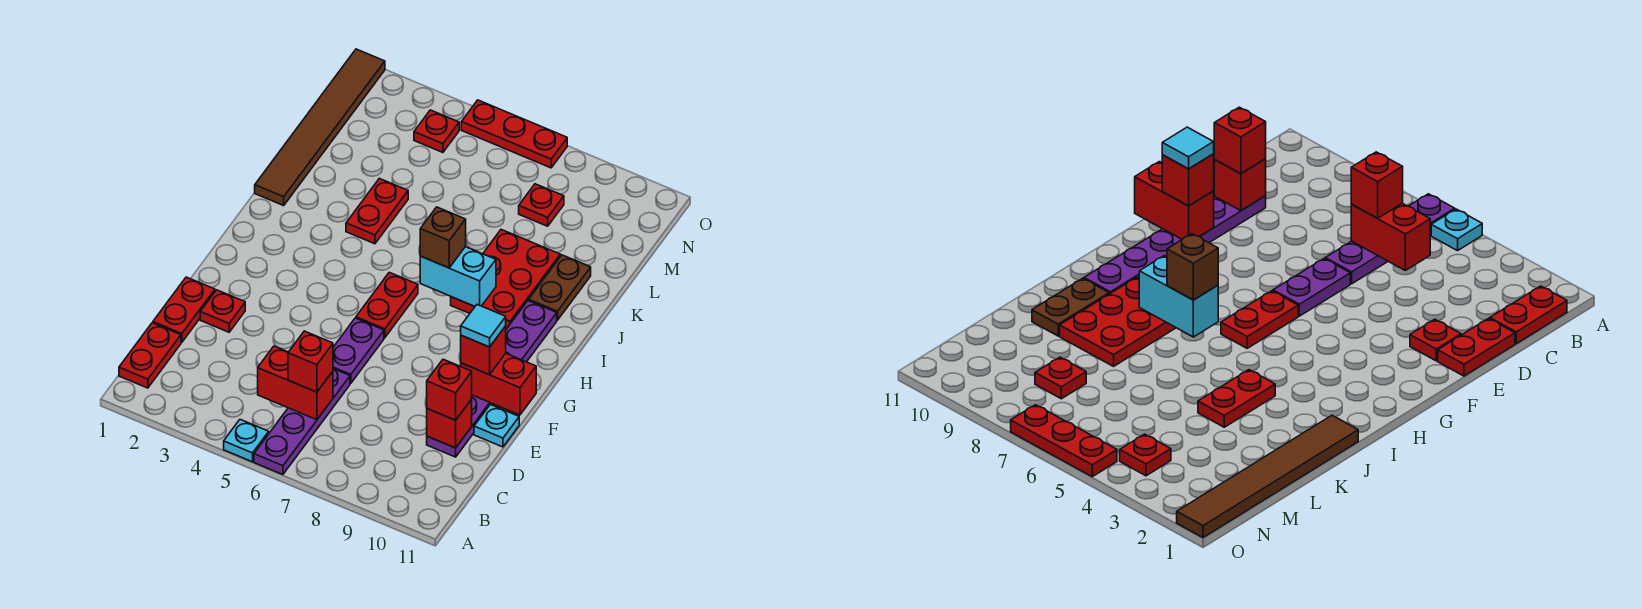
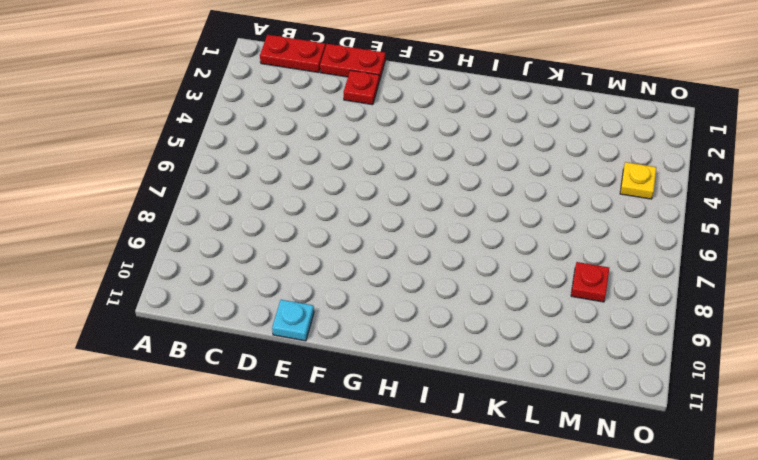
yellow 1x1 plate [620,162,656,199] -> red 1x1 plate [414,110,459,153]
none -> cyan 1x1 plate [224,420,269,462]
none -> purple 1x4 plate [254,369,350,475]
none -> purple 1x6 plate [427,301,557,457]

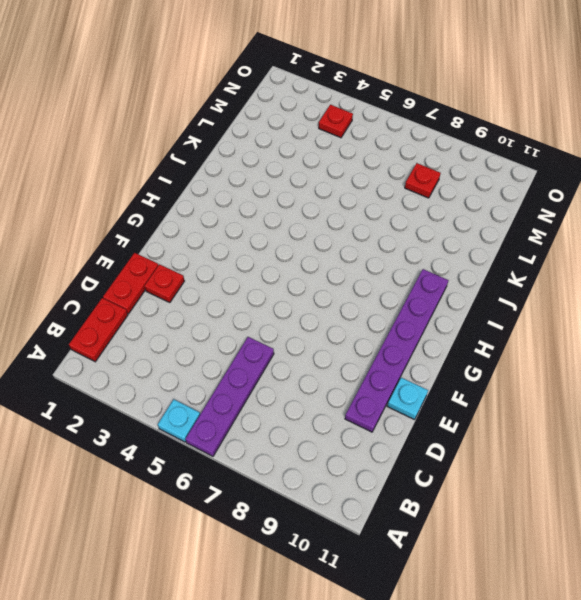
none -> purple 1x2 plate [333,318,384,383]
none -> red 1x2 plate [356,272,418,338]
none -> red 2x3 plate [451,230,560,329]

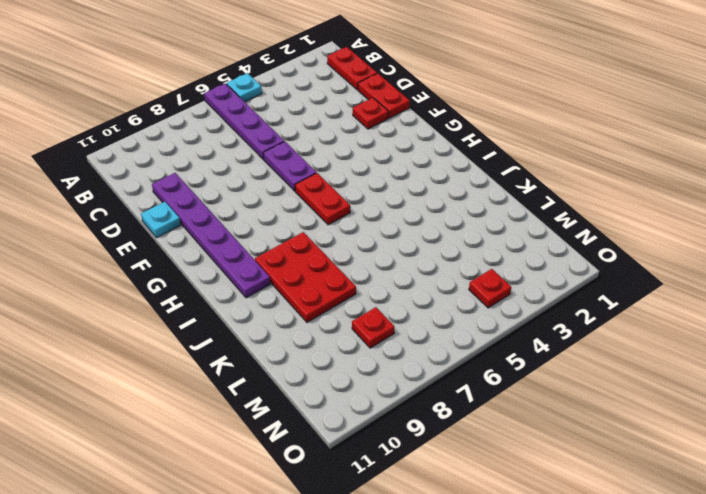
none -> brown 1x6 tile [255,49,385,206]
none -> red 1x2 plate [346,178,408,244]
none -> brown 1x2 plate [529,255,591,320]

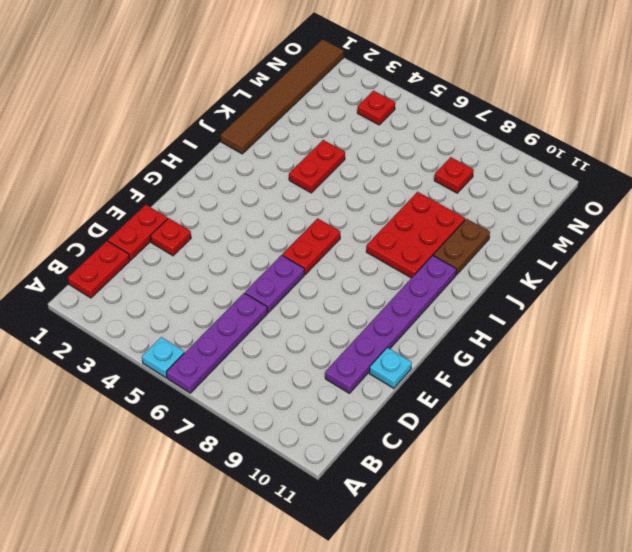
none -> red 1x3 plate [461,100,567,168]
none -> red 1x2 brick [258,346,333,420]
none -> red 1x1 brick [427,399,472,448]

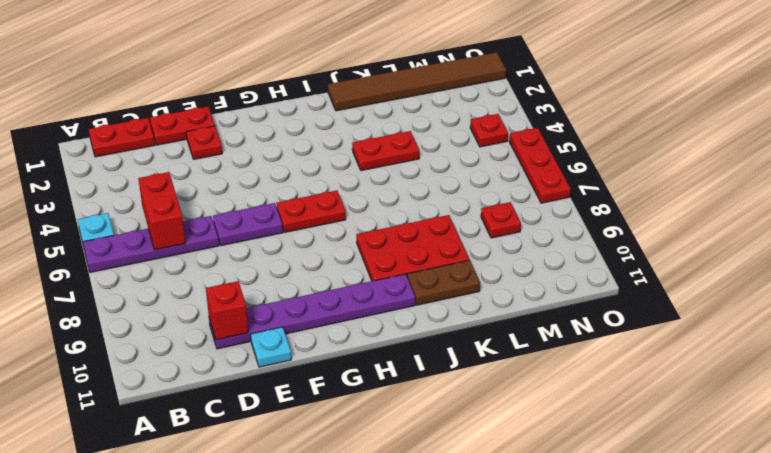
none -> red 1x2 brick [461,353,536,415]
none -> cyan 1x2 brick [420,247,496,306]
none -> red 1x1 brick [288,331,333,392]

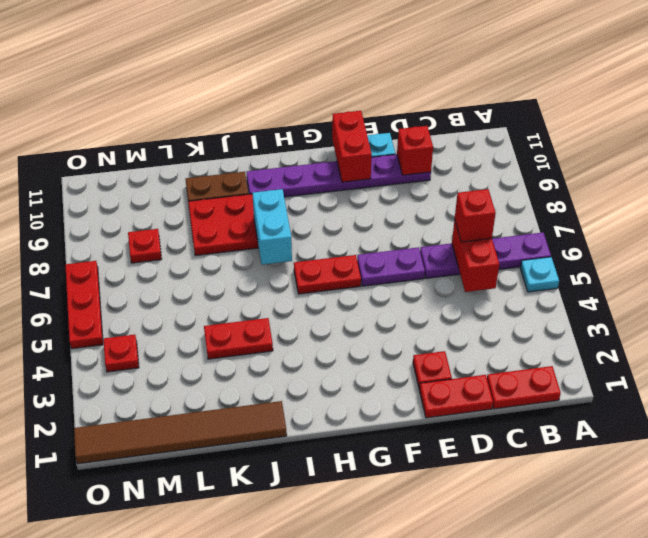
none -> red 1x1 brick [427,359,472,420]
none -> red 1x1 brick [461,326,506,375]
none -> brown 1x1 brick [420,207,466,268]

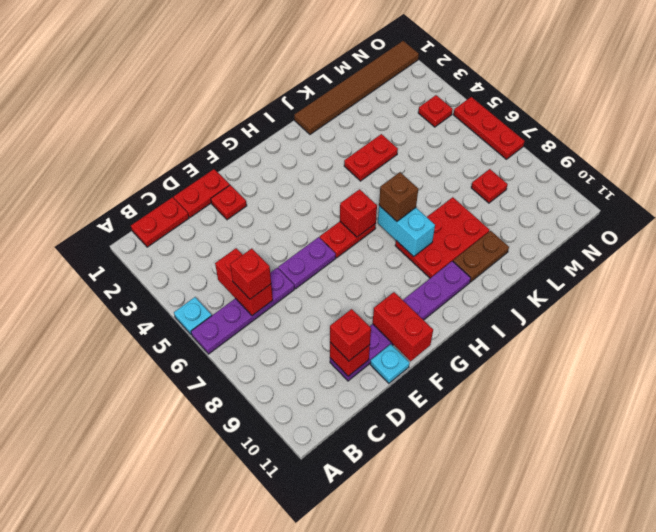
red 1x1 brick [340,189,377,237] -> red 1x1 brick moved to [461,326,506,375]
none -> cyan 1x1 tile [461,305,506,347]

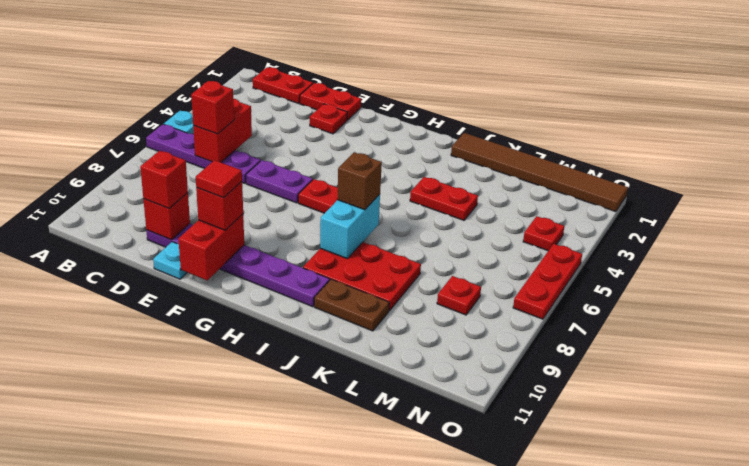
red 1x1 tile [196,160,242,198] -> cyan 1x1 tile [461,305,506,347]

